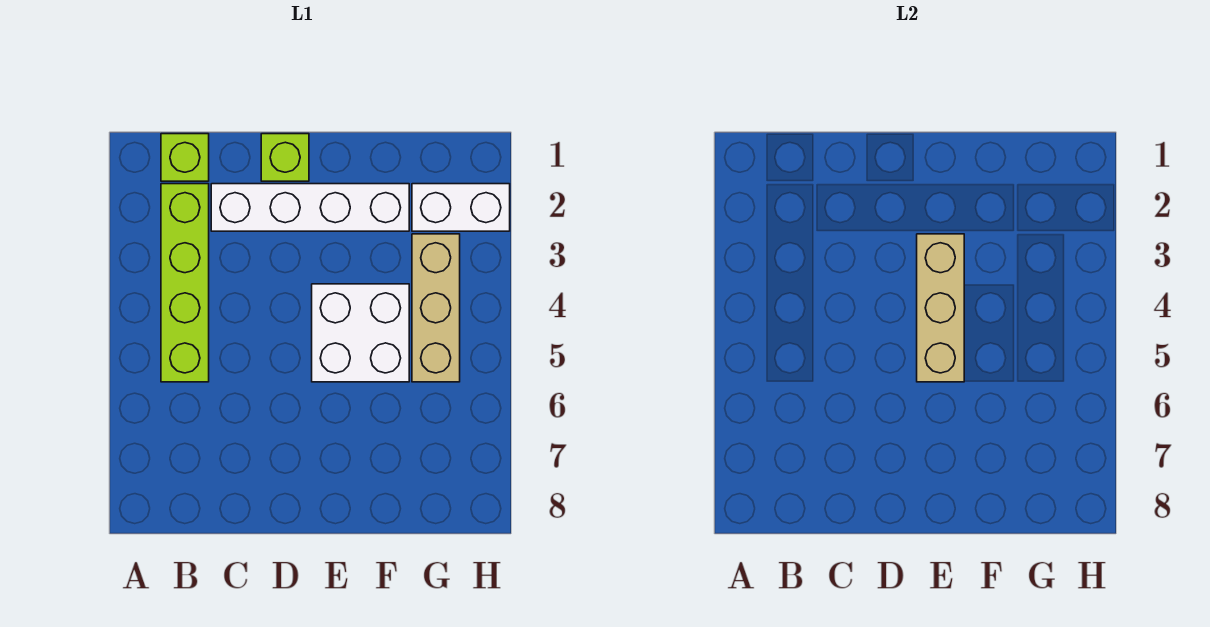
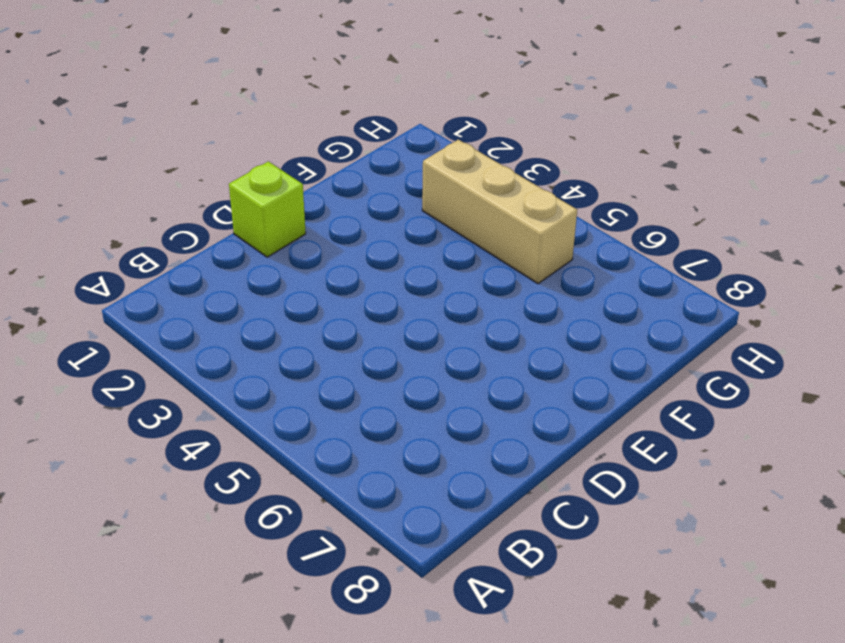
none -> lime 1x1 brick [161,134,209,181]
none -> lime 1x4 brick [161,184,209,382]

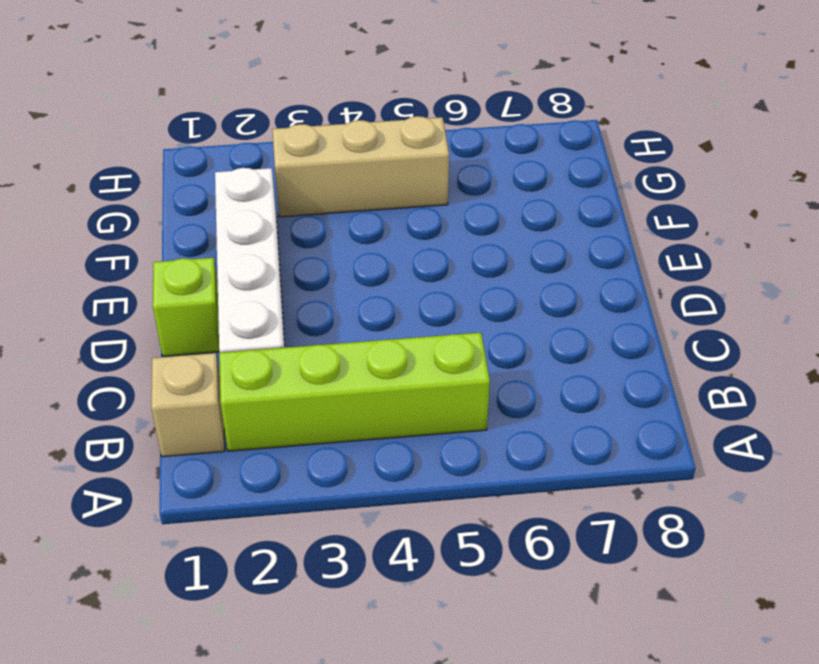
tan 1x1 brick [151,353,225,457] -> lime 1x1 brick [161,134,209,181]
none -> white 2x2 brick [312,284,409,382]
none -> white 1x2 brick [412,184,510,231]

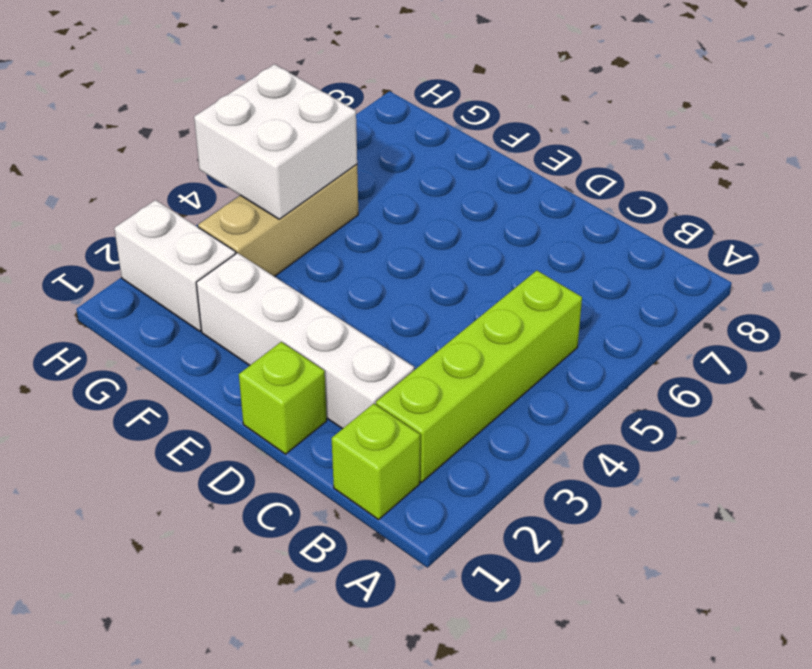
white 2x2 brick [194,64,357,219] -> white 2x2 brick moved to [312,284,409,382]
none -> tan 1x3 brick [917,234,964,382]

